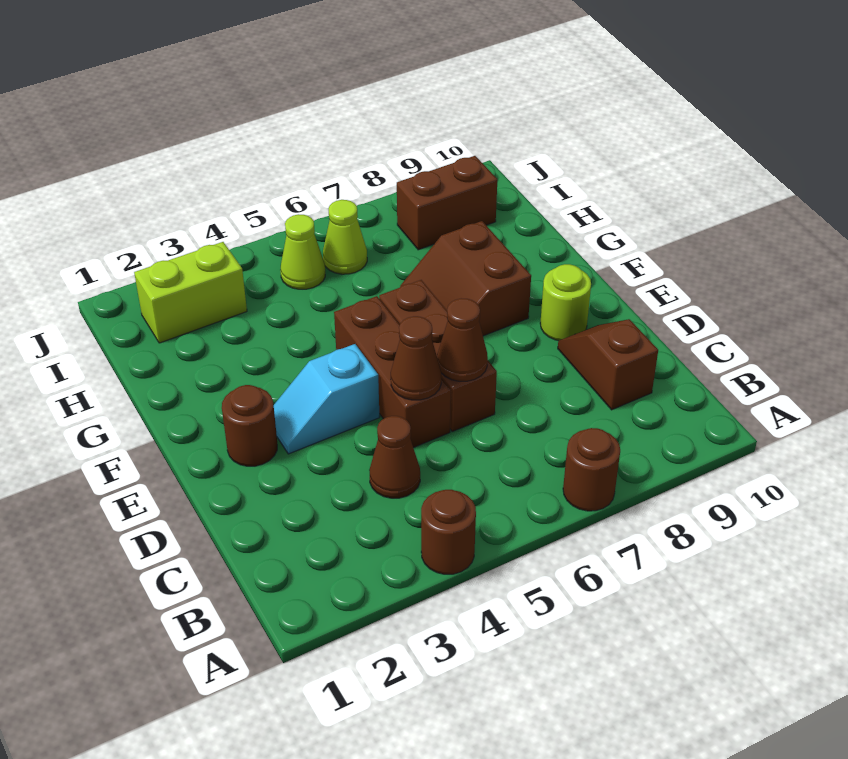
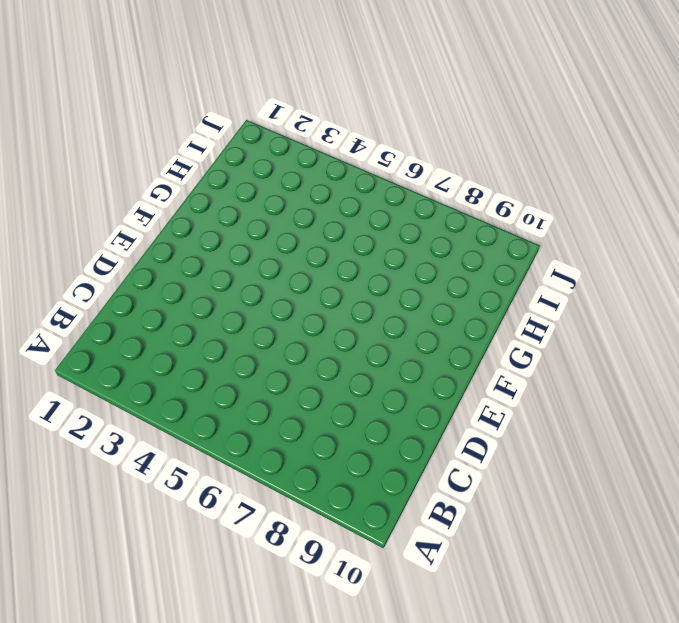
none -> brown 1x1 round brick [421,490,476,574]
none -> brown 1x1 round brick [563,428,620,511]
none -> brown 1x1 cone [369,416,420,498]

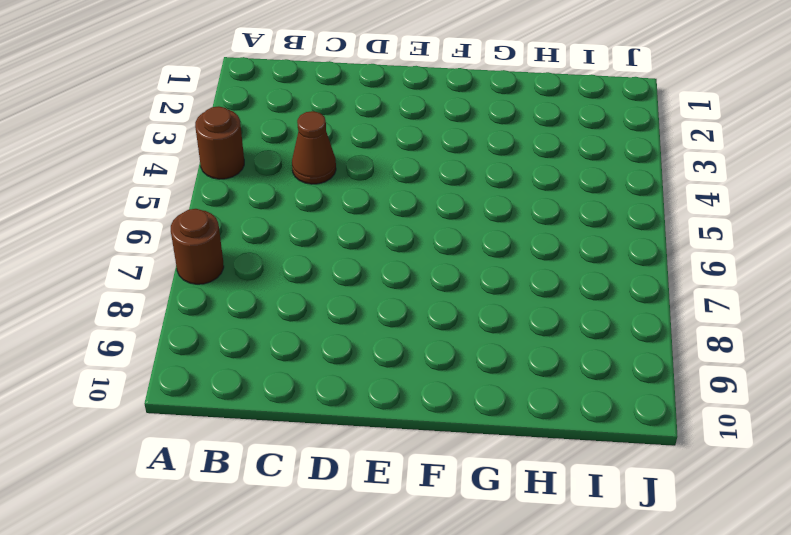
none -> brown 1x2 slope [558,319,658,410]
none -> brown 1x3 brick [334,296,451,448]
none -> brown 1x3 brick [379,280,497,432]

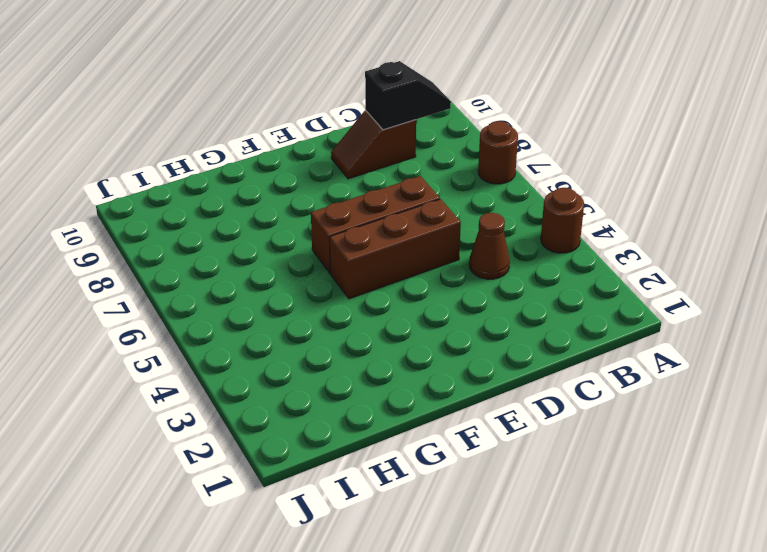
black 1x2 slope [365,61,451,130] -> none
none -> brown 1x1 round brick [222,385,277,466]
none -> cyan 1x2 slope [274,344,380,454]
none -> lime 1x1 round brick [540,264,591,341]

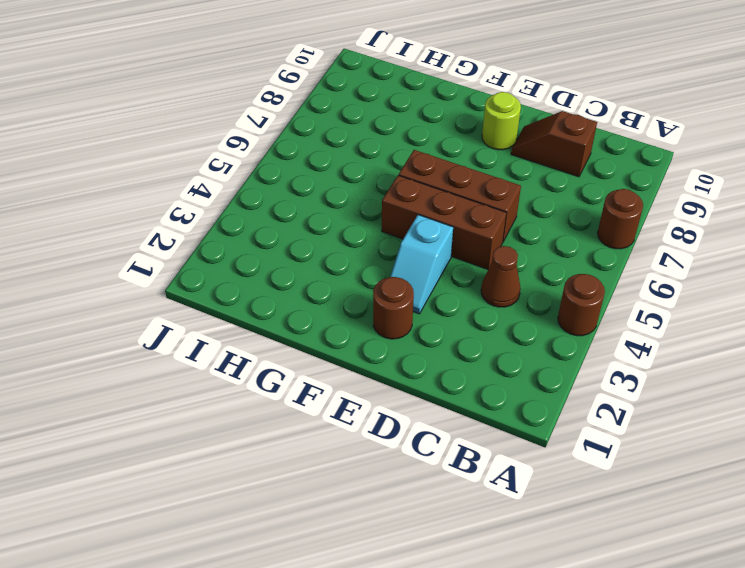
none -> brown 2x2 slope [400,221,531,336]
none -> lime 1x2 brick [134,242,247,343]
none -> lime 1x1 cone [280,214,325,289]

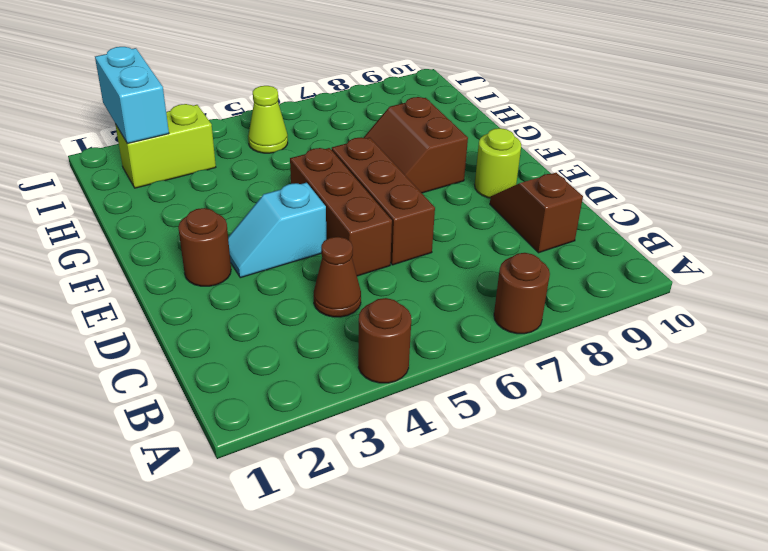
cyan 1x2 brick [95,47,169,144] -> none
none -> lime 1x1 cone [323,200,367,274]
none -> brown 1x2 brick [397,156,497,250]
none -> brown 1x1 cone [391,316,441,400]

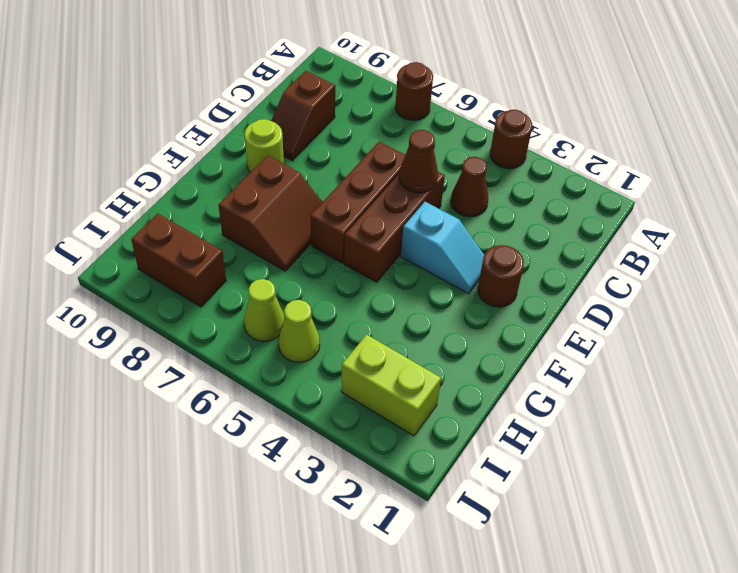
none -> brown 1x1 cone [437,298,488,381]

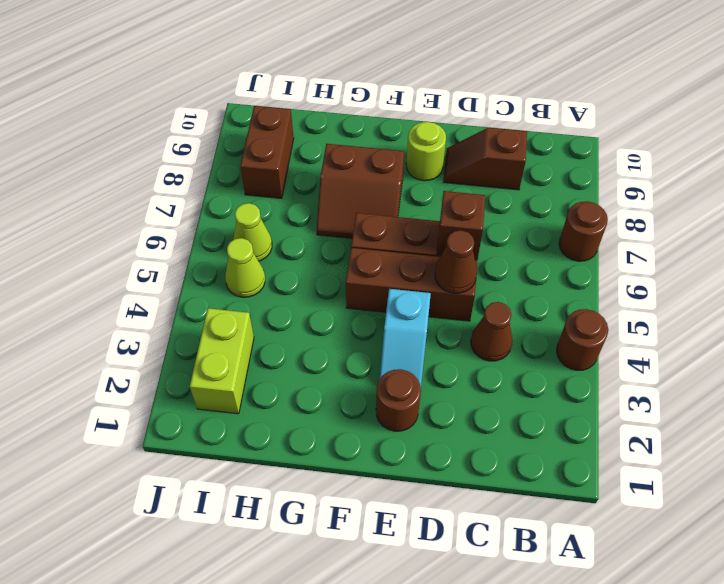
brown 1x1 brick [437,191,485,259] -> brown 1x1 cone [437,298,488,381]

